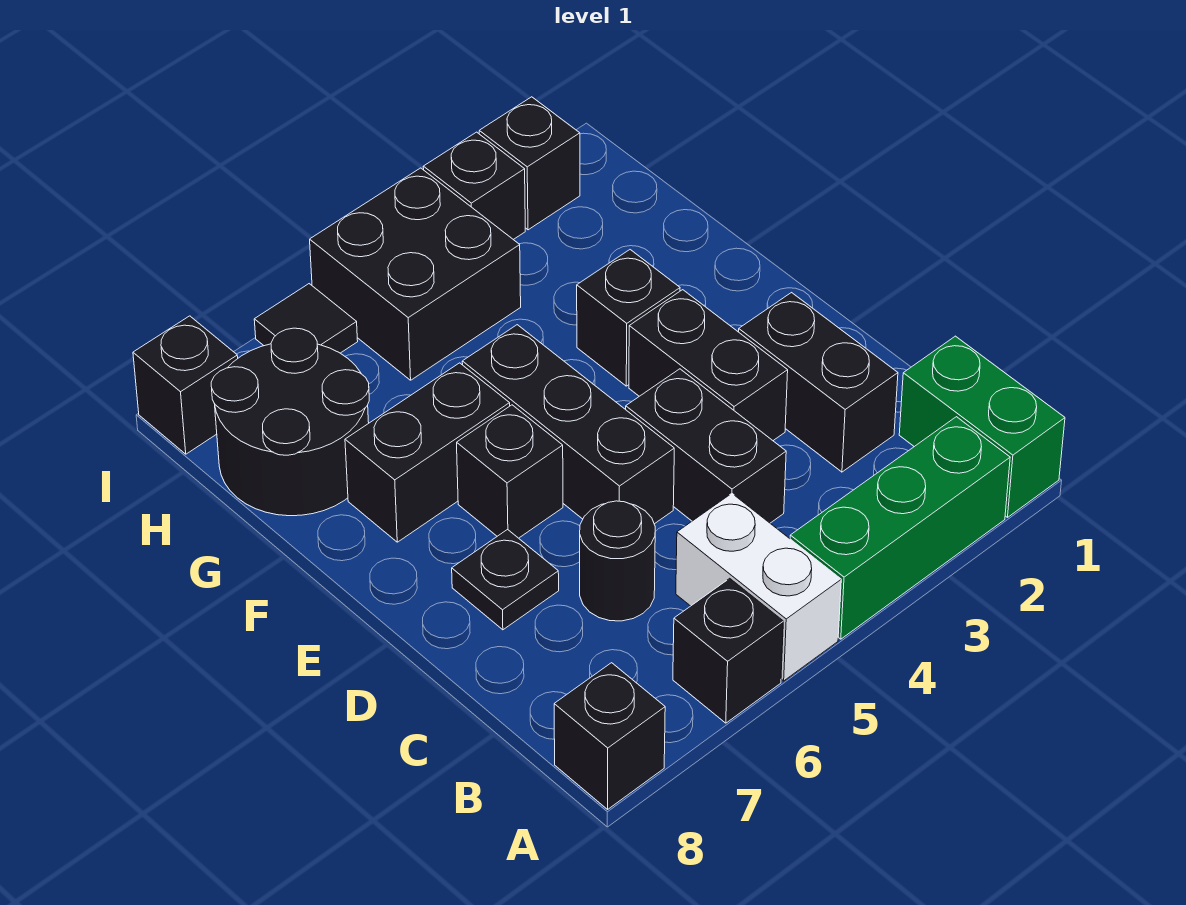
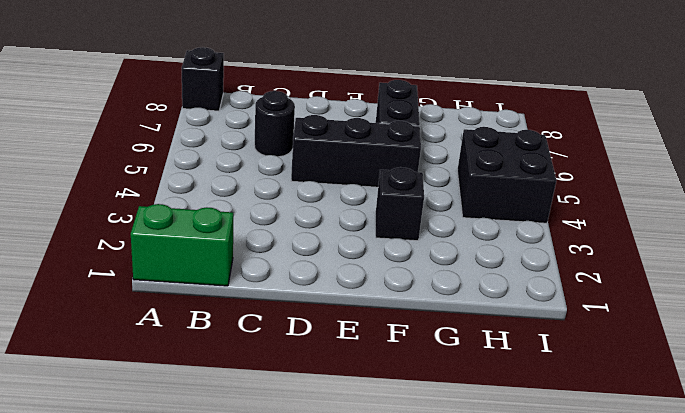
none -> green 1x3 brick [790,417,1010,639]
none -> white 1x2 brick [676,494,841,681]
none -> black 1x1 brick [673,578,783,723]

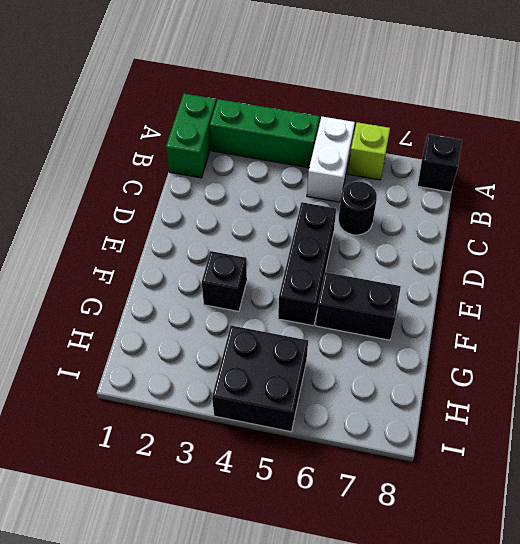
lime 1x1 brick [348,122,390,180] -> black 1x1 brick [673,578,783,723]
none -> black 1x2 brick [739,293,898,472]
none -> black 1x2 brick [626,369,786,523]
none -> black 1x2 brick [629,290,788,440]

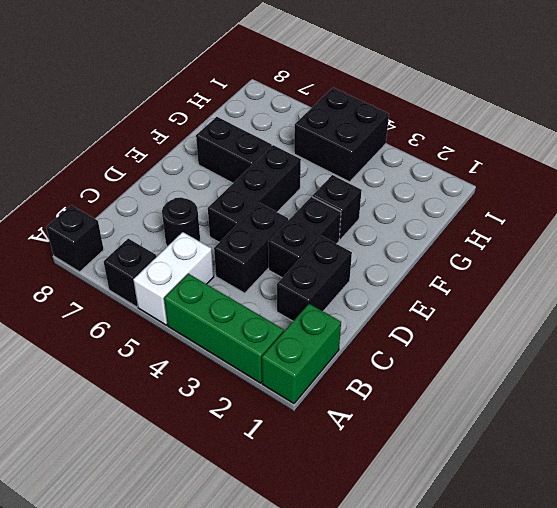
none -> black 1x1 plate [452,530,559,630]
none -> black 1x1 brick [457,405,563,538]
none -> black 2x2 round brick [211,328,369,516]

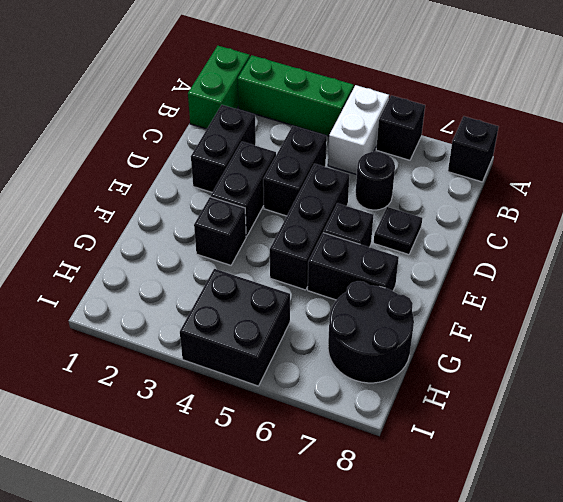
none -> black 1x1 brick [479,97,580,230]
none -> black 1x1 brick [423,132,525,240]
none -> black 1x1 tile [254,284,358,353]

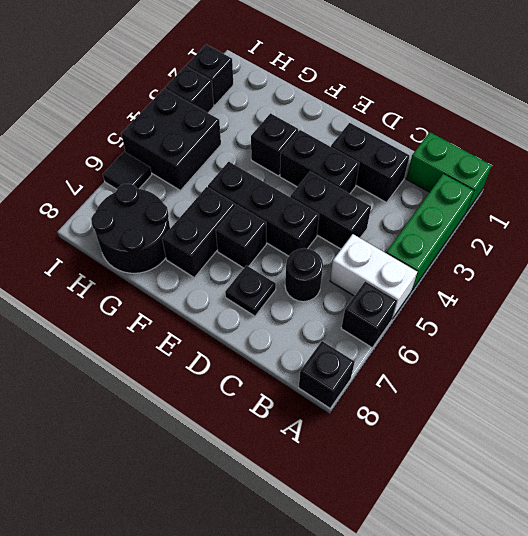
none -> black 1x1 brick [133,316,238,454]

